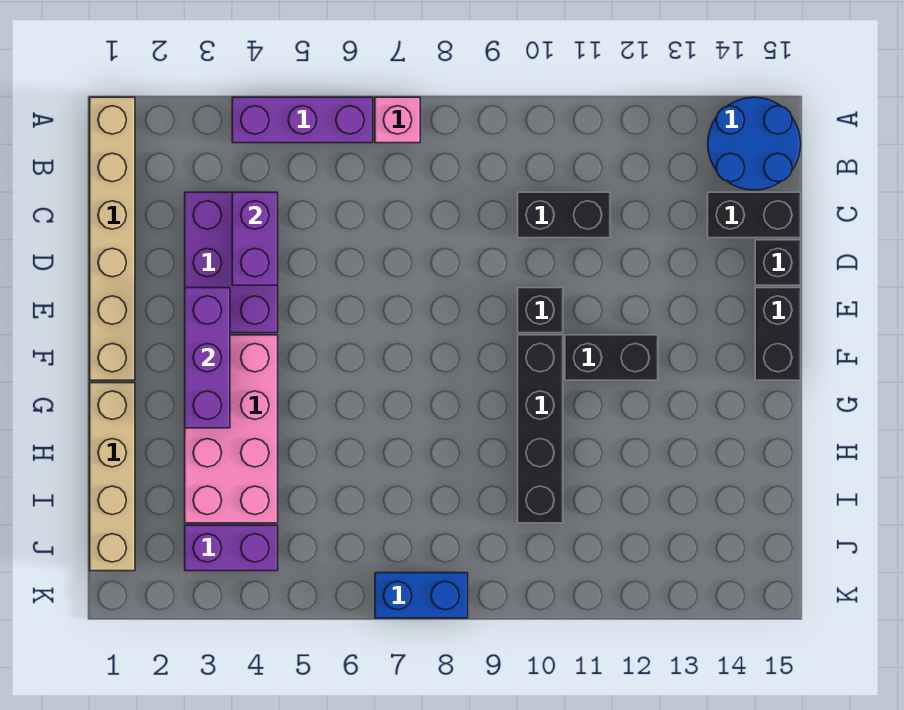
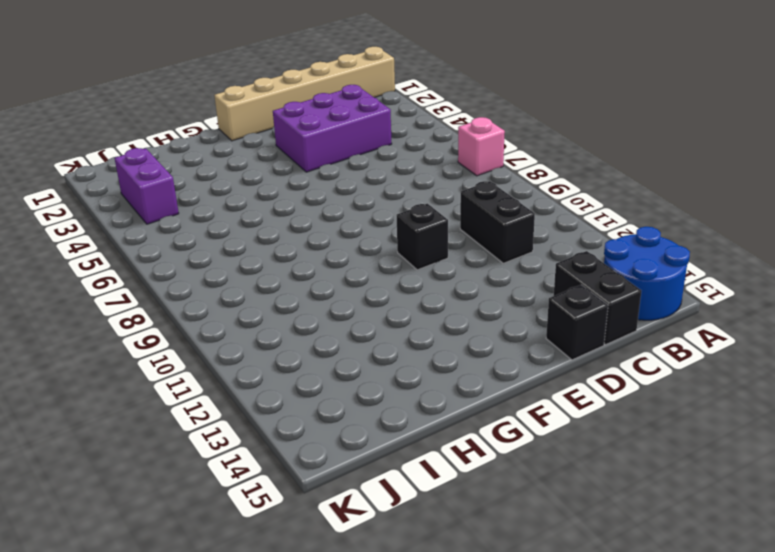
none -> purple 1x3 brick [232,97,373,143]
none -> black 1x2 brick [755,288,801,380]
none -> pink 2x4 brick [185,335,278,523]

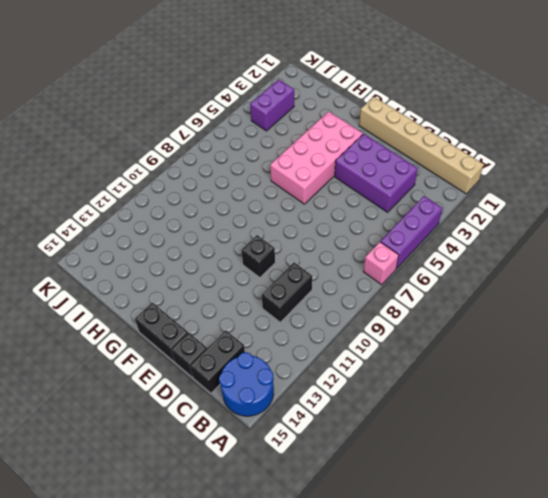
pink 2x4 brick [270,111,363,204] -> pink 2x4 brick turned to [185,335,278,523]
none -> black 1x4 brick [518,335,563,523]
none -> black 1x2 brick [565,335,658,380]
none -> tan 1x4 brick [90,383,135,571]

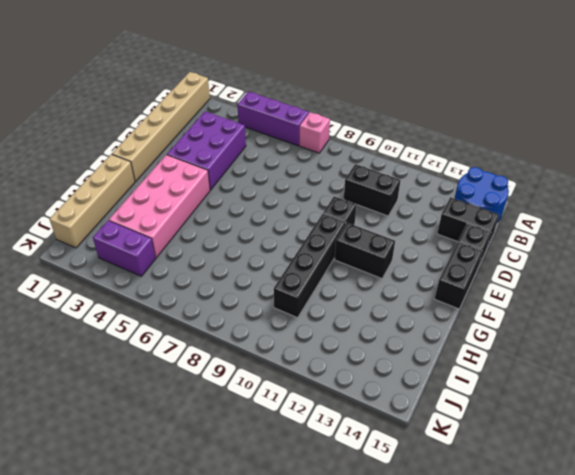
none -> blue 1x2 brick [375,573,468,618]
none -> purple 1x2 brick [232,192,278,285]
none -> purple 1x3 brick [185,288,230,428]

